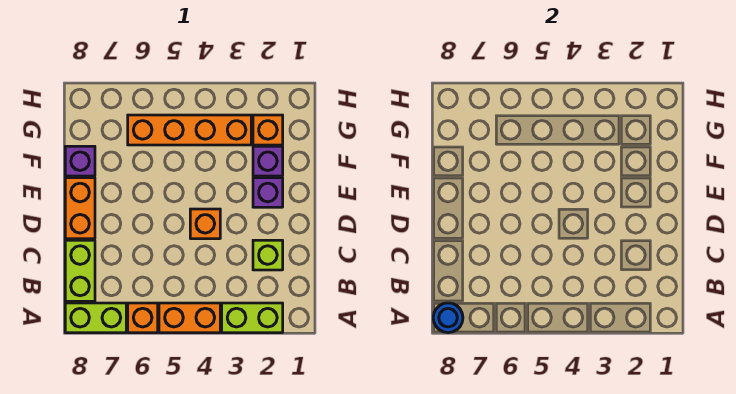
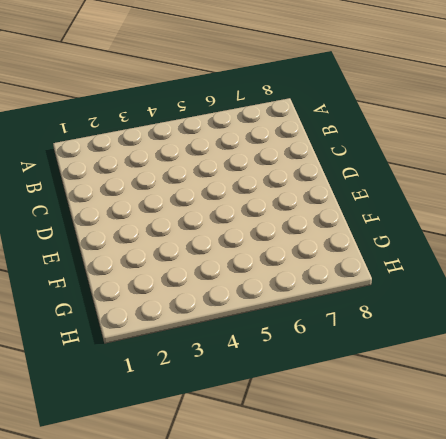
none -> lime 1x2 brick [222,303,283,333]
none -> orange 1x2 brick [159,303,220,333]
none -> orange 1x1 brick [128,303,158,333]

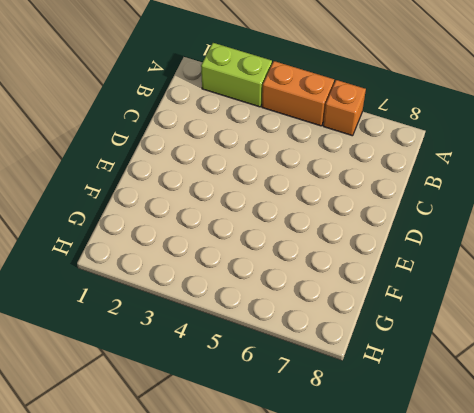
none -> lime 1x2 brick [65,303,126,333]
none -> lime 1x2 brick [65,240,95,301]
none -> lime 1x1 brick [253,240,283,270]

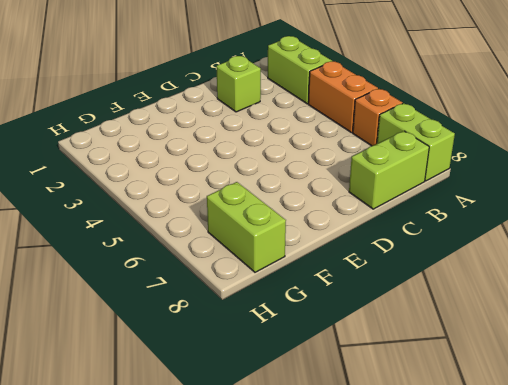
lime 1x2 brick [207,182,286,272] -> none
none -> orange 1x1 brick [190,209,220,239]
none -> orange 1x2 brick [65,178,95,239]
none -> purple 1x1 brick [253,178,283,207]

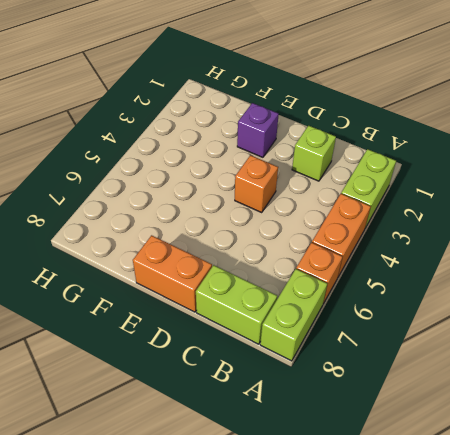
none -> purple 1x1 brick [253,146,283,176]
none -> purple 1x1 brick [65,146,95,176]
none -> orange 1x1 brick [253,115,283,145]

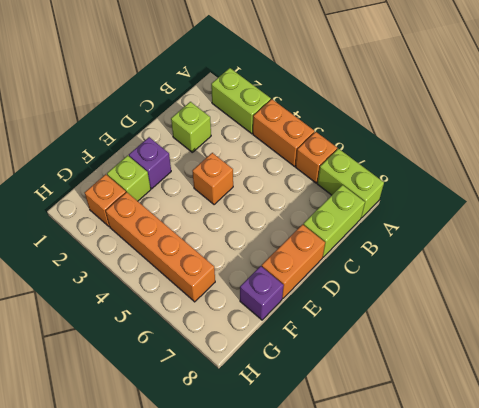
lime 1x1 brick [107,156,151,201] -> purple 1x1 brick [253,146,283,176]
none -> blue 1x1 round brick [433,303,463,333]

